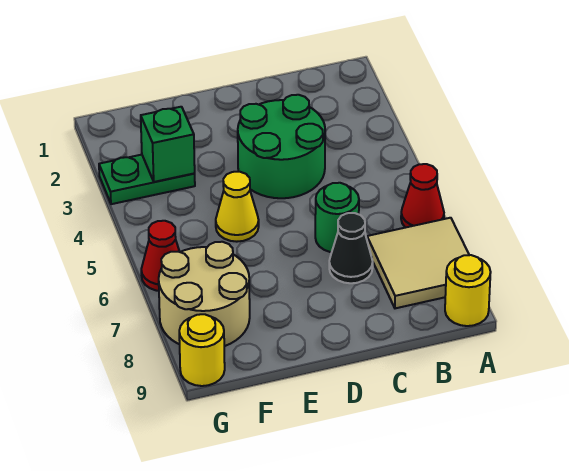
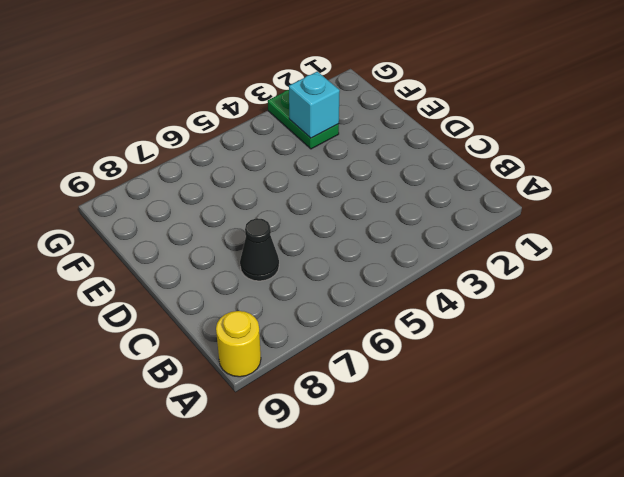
cyan 1x1 brick [289,72,340,138] -> green 1x1 brick [141,107,195,182]
none -> red 1x1 cone [401,164,444,228]
none -> tan 2x2 tile [367,218,469,308]
none -> green 2x2 round brick [238,95,325,198]

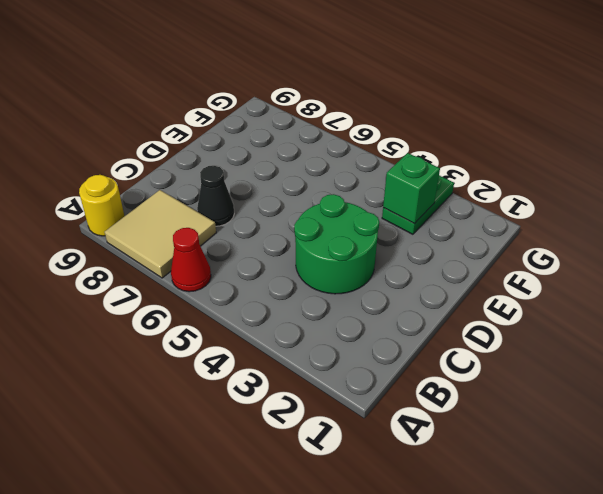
none -> green 1x1 round brick [315,183,359,252]
none -> yellow 1x1 cone [216,172,259,242]
none -> tan 2x2 round brick [159,242,250,346]

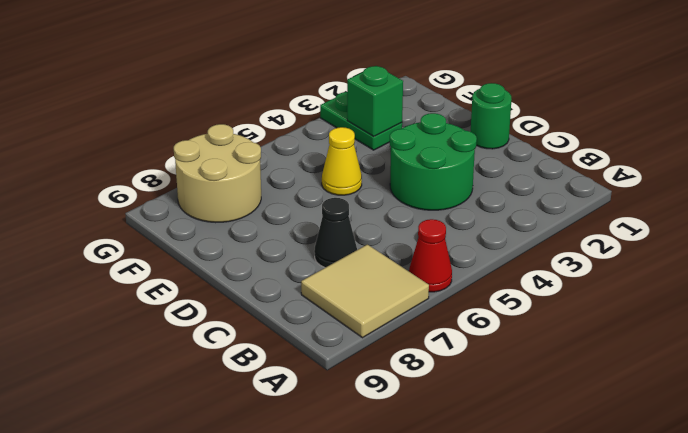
green 1x1 round brick [471,83,511,149] -> green 1x1 round brick moved to [315,183,359,252]
none -> yellow 1x1 round brick [445,255,491,326]
none -> red 1x1 cone [141,221,180,291]
none -> yellow 1x1 round brick [179,314,225,386]

